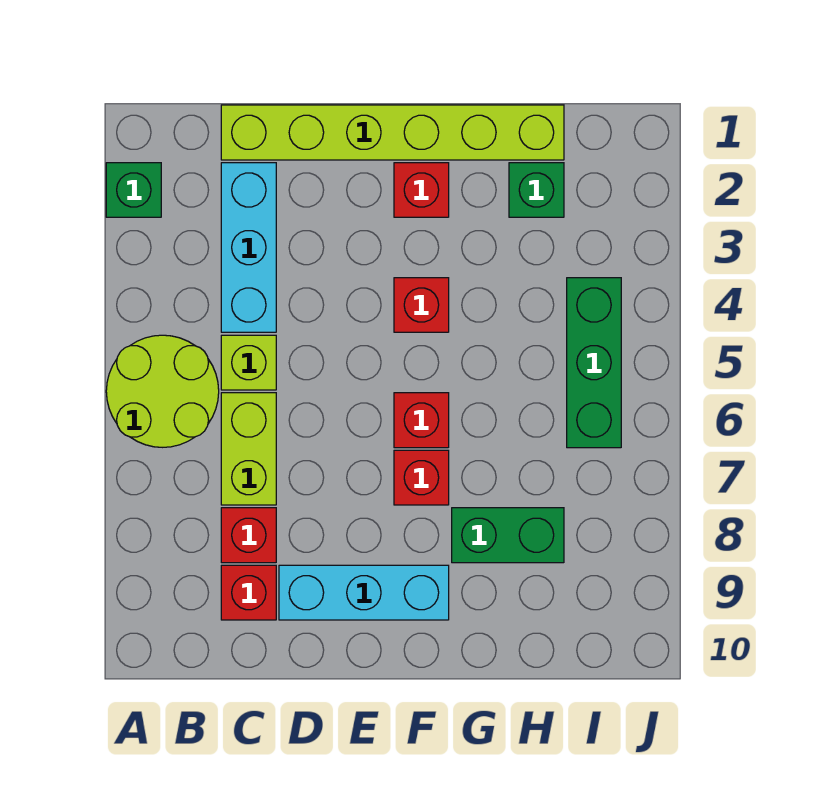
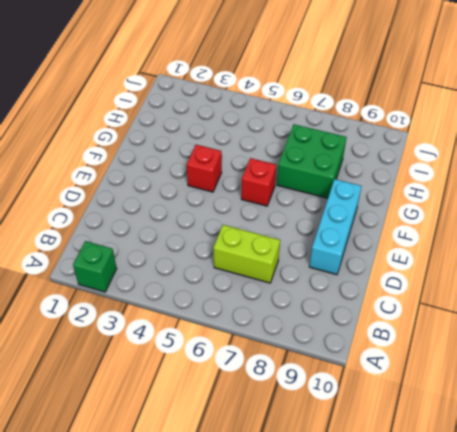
green 2x2 brick [277,124,346,198] -> green 1x2 brick [452,508,564,563]
none -> lime 2x2 round brick [106,335,219,447]
none -> lime 1x6 brick [221,105,564,160]
none -> cyan 1x3 brick [221,163,276,332]

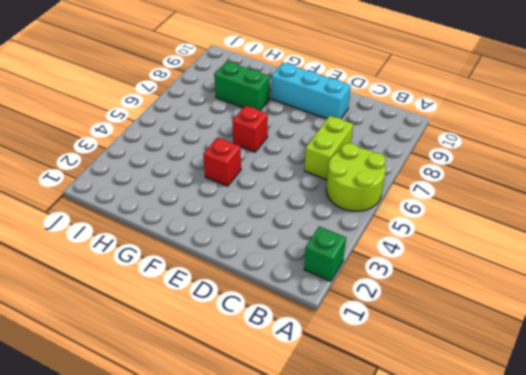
none -> lime 1x6 brick [221,105,564,160]
none -> cyan 1x3 brick [221,163,276,332]
none -> lime 1x1 brick [221,335,276,390]

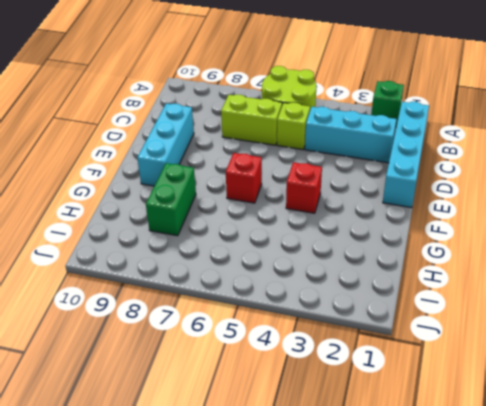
cyan 1x4 brick [383,102,429,208] -> lime 1x6 brick [221,105,564,160]
none -> red 1x1 brick [221,508,276,563]
none -> red 1x1 brick [221,565,276,620]
none -> red 1x1 brick [394,163,449,217]

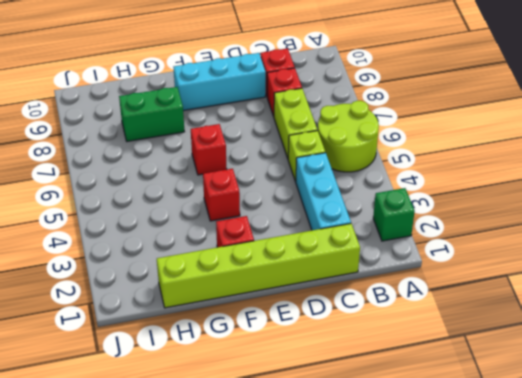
none -> red 1x1 brick [394,450,449,505]
none -> green 1x1 brick [509,163,564,217]
none -> green 1x3 brick [567,278,621,448]

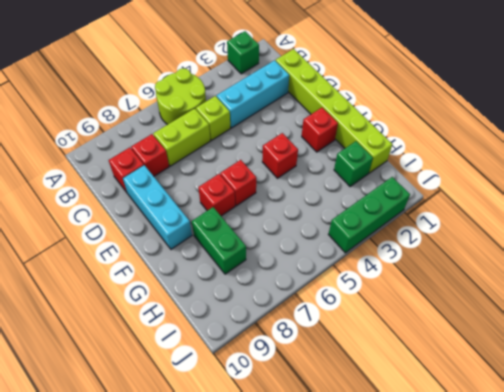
green 1x3 brick [328,177,410,253] -> green 1x3 brick moved to [567,278,621,448]

